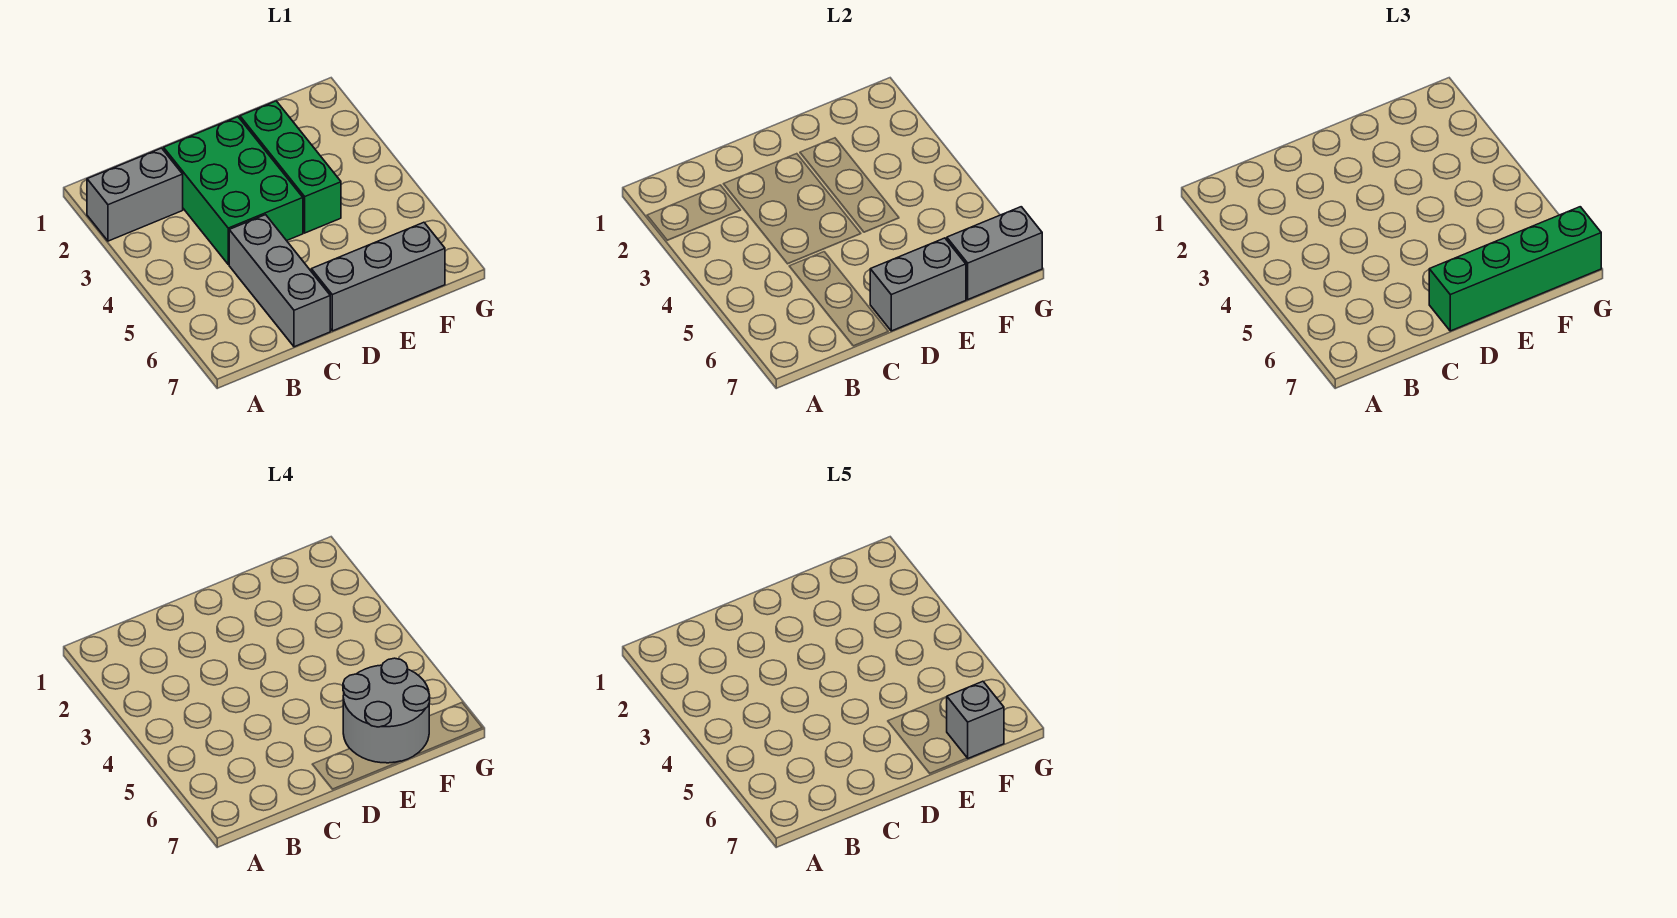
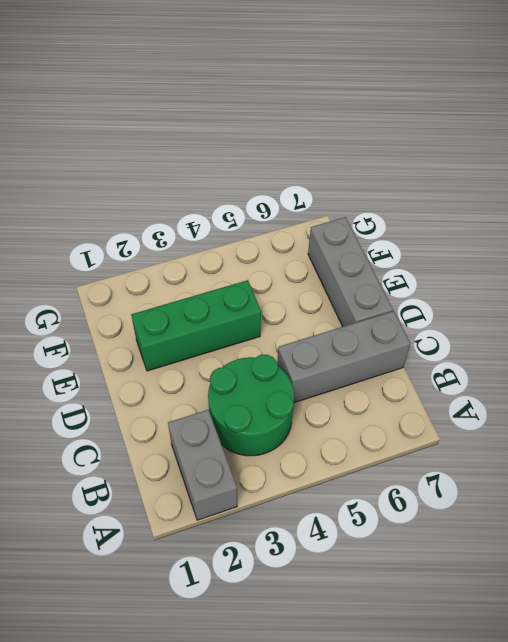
green 2x2 round brick [208,355,294,456] -> green 2x3 brick [164,117,303,264]
none -> grey 1x2 brick [870,238,966,331]
none -> grey 1x2 brick [947,207,1042,299]

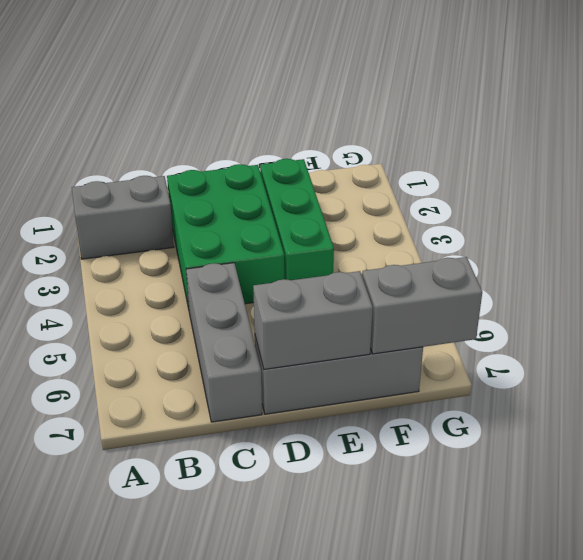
none -> green 1x4 brick [1429,207,1601,331]
none -> grey 2x2 round brick [343,658,430,763]

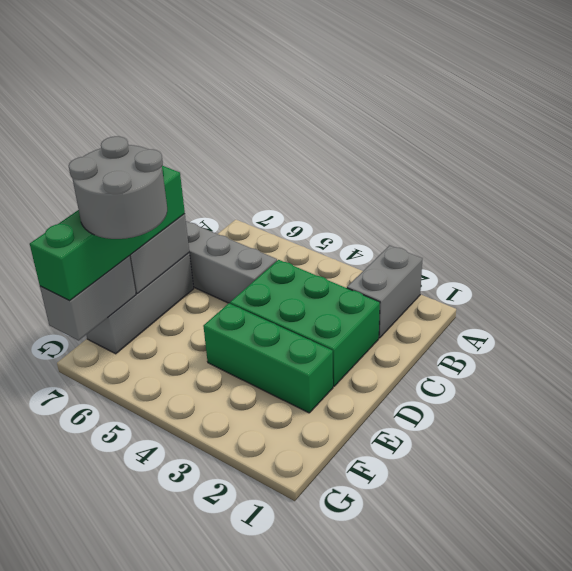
none -> grey 1x1 brick [947,681,1004,758]

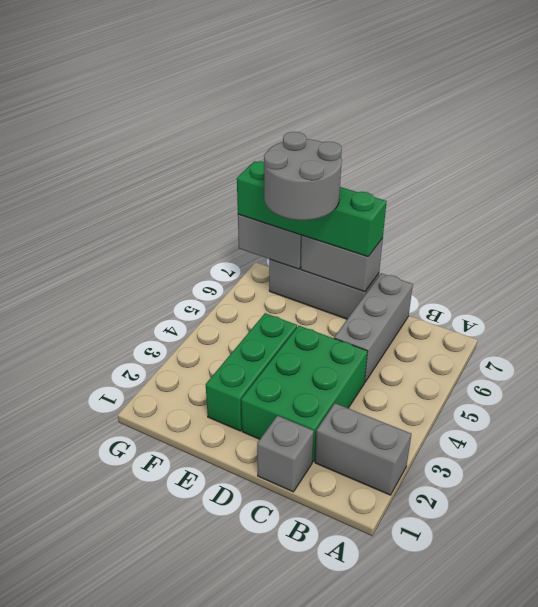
grey 1x1 brick [257,416,314,492] -> grey 1x1 brick moved to [947,681,1004,758]

